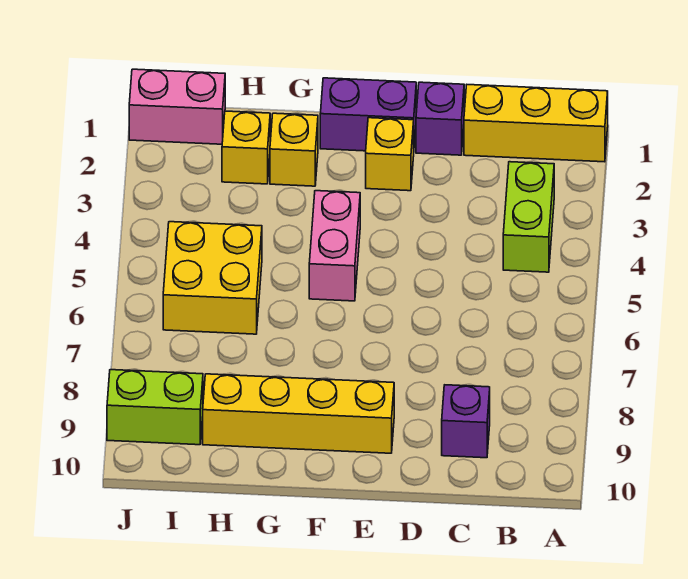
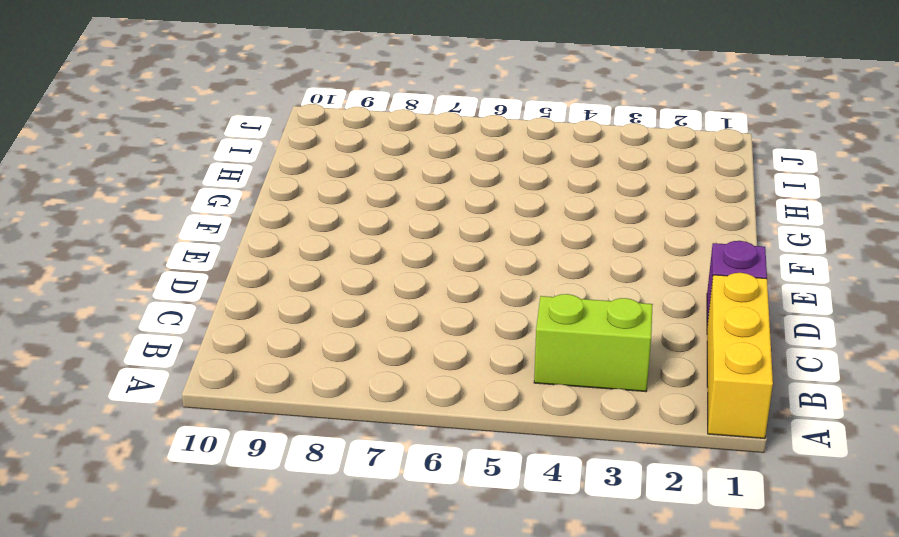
none -> purple 1x1 brick [442,385,490,458]
none -> purple 1x2 brick [320,78,416,151]
none -> yellow 1x1 brick [366,118,414,191]

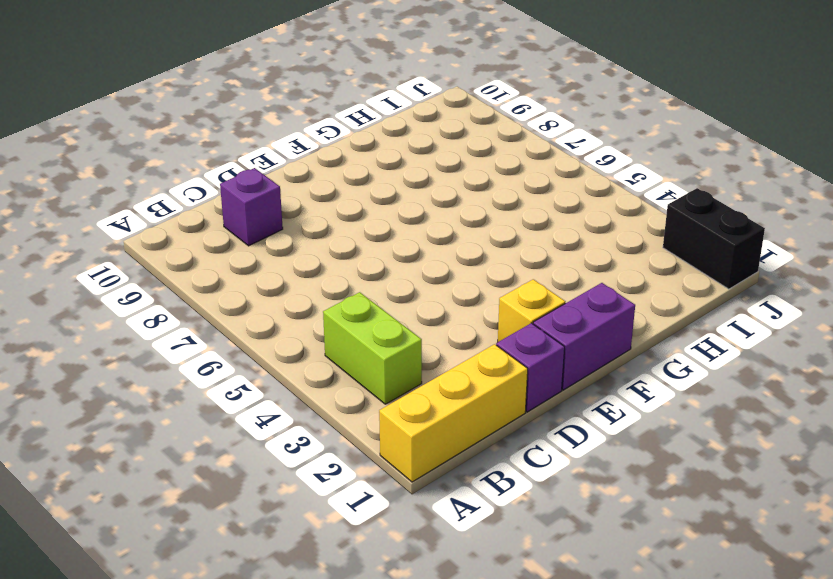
black 1x2 brick [663,188,765,289] -> pink 1x2 brick [129,69,225,144]
none -> yellow 1x4 brick [203,374,394,453]
none -> pink 1x2 brick [309,191,360,301]
none -> yellow 1x1 brick [270,113,318,186]

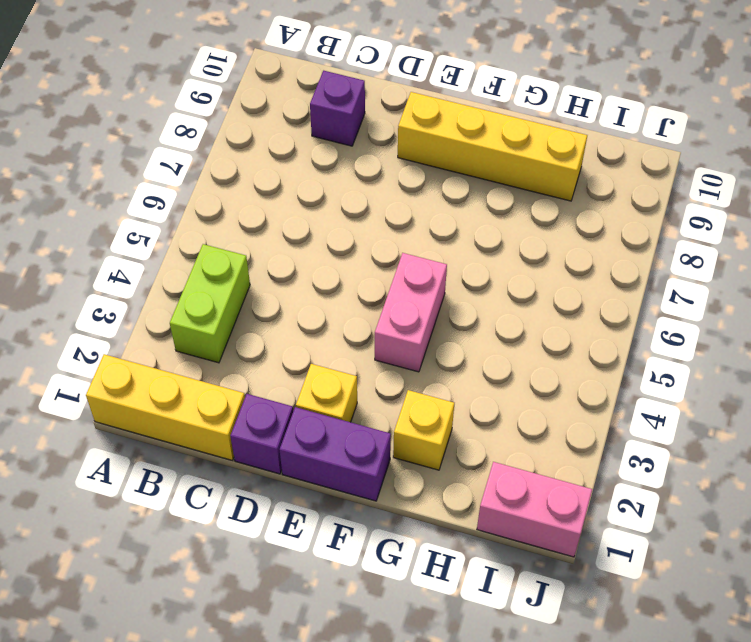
none -> yellow 1x1 brick [222,111,270,184]
none -> yellow 2x2 brick [163,222,262,334]
none -> lime 1x2 brick [107,370,203,445]

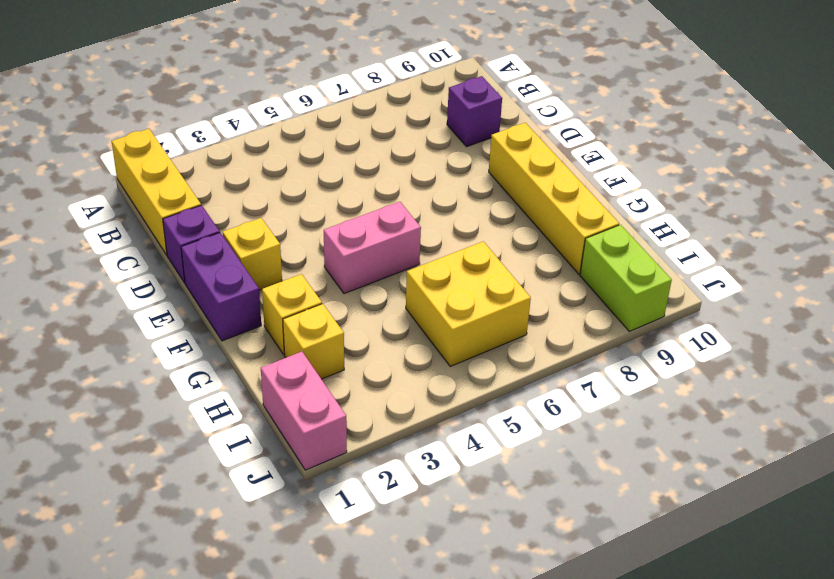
none -> lime 1x2 brick [503,162,554,272]

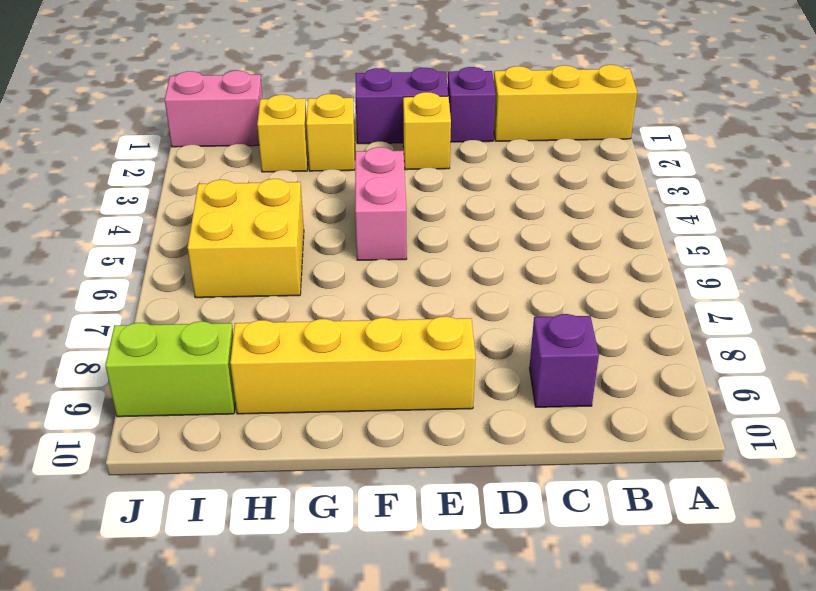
none -> lime 1x2 brick [503,162,554,272]

